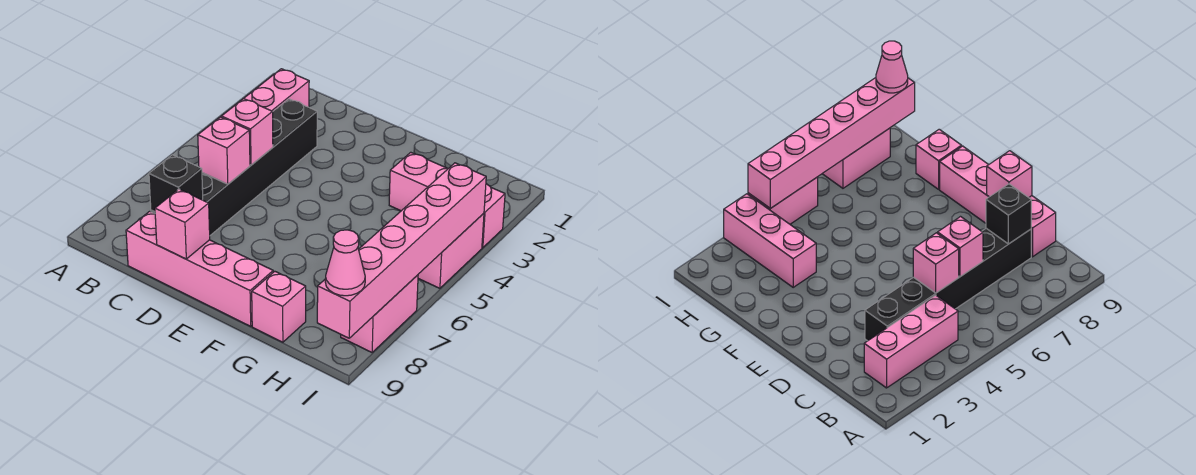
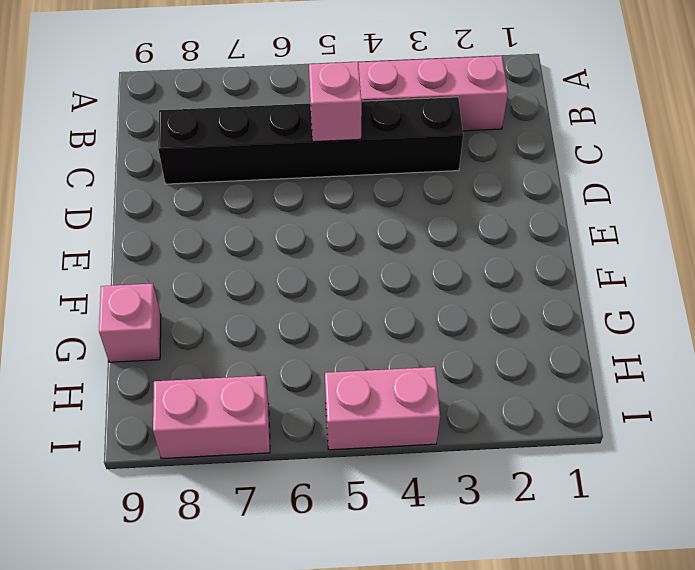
none -> pink 1x4 brick [126,211,273,326]
none -> pink 1x3 brick [389,152,505,248]
none -> pink 1x1 brick [198,117,250,184]

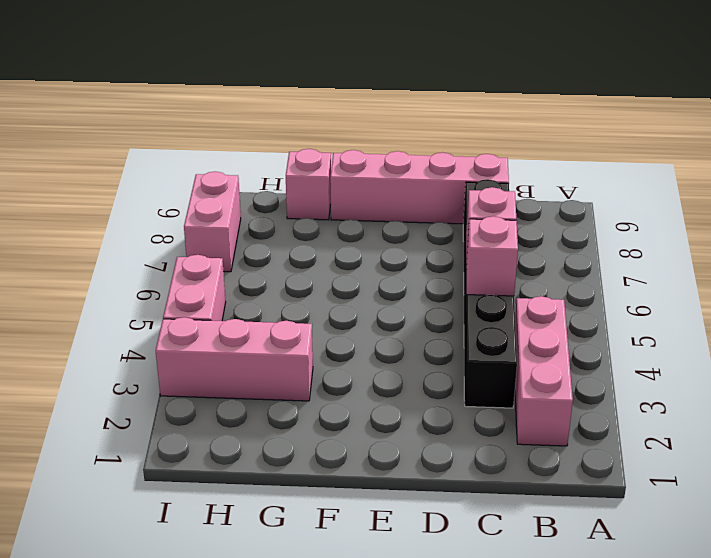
none -> black 1x1 brick [149,155,203,212]
none -> pink 1x1 brick [155,189,210,259]
none -> pink 1x6 brick [317,163,486,338]

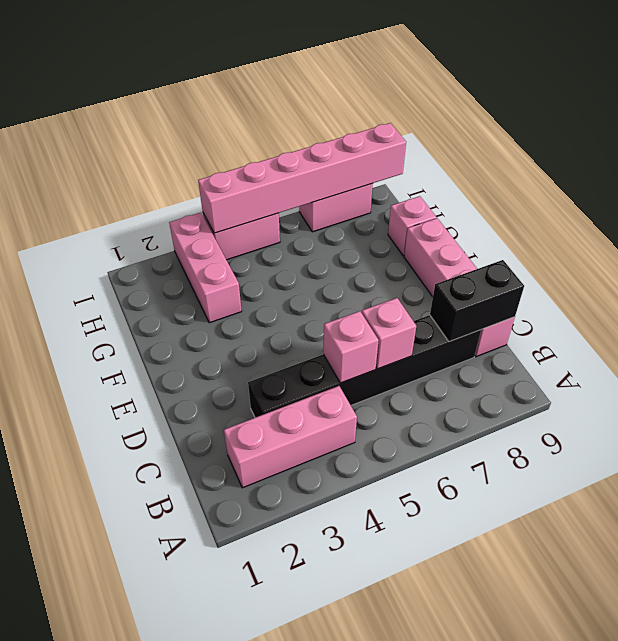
black 1x2 brick [430,260,524,342] -> black 1x1 brick [149,155,203,212]
none -> pink 1x1 brick [155,189,210,259]
none -> pink 1x1 cone [325,230,365,296]

